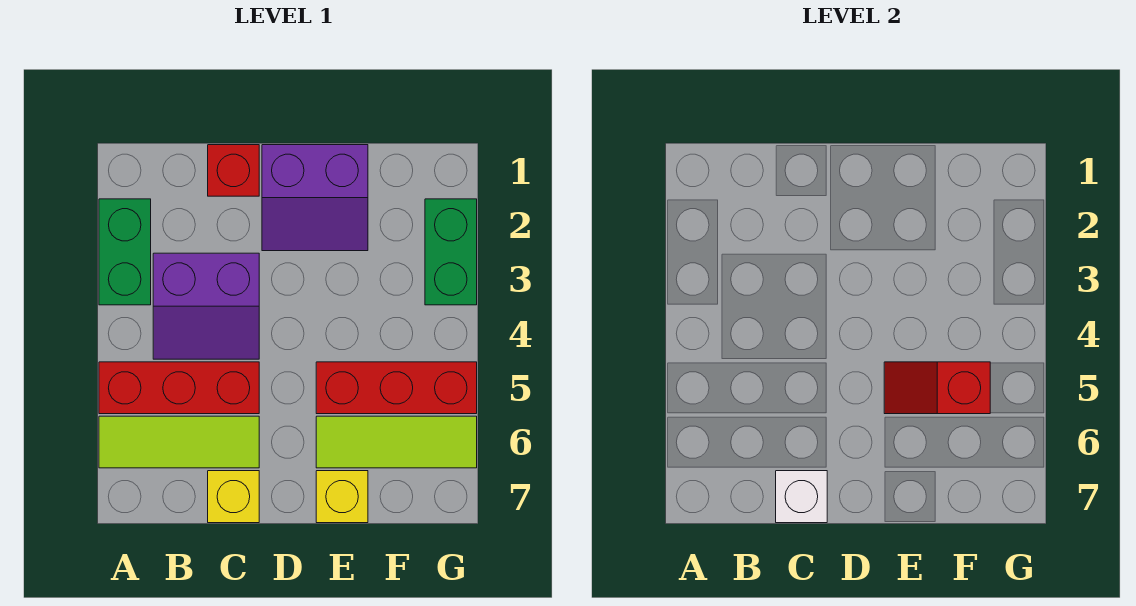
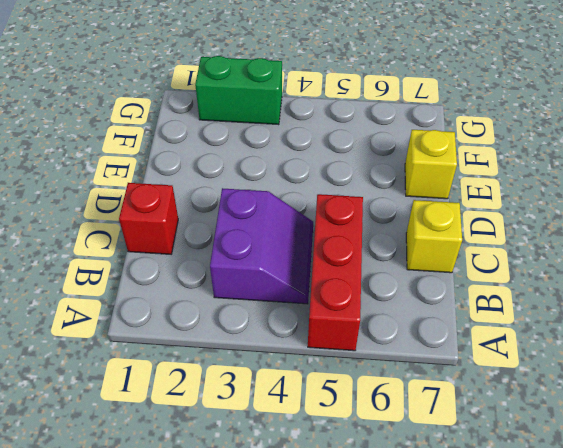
none -> green 1x2 brick [99,199,151,305]
none -> lime 1x3 tile [99,416,259,468]
none -> purple 2x2 slope [262,145,368,251]

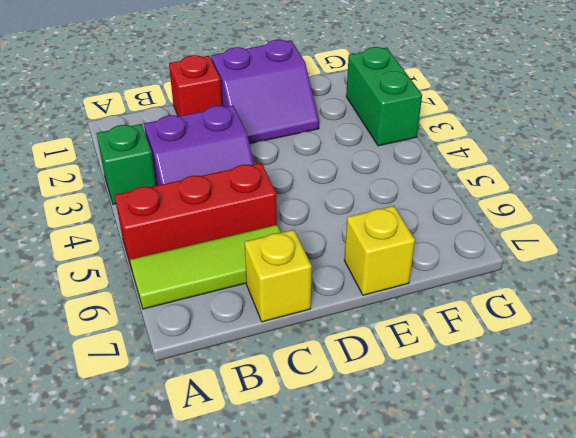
green 1x1 brick [96,124,156,204] -> green 1x2 brick [99,199,151,305]
none -> red 1x3 brick [316,362,477,414]
none -> lime 1x3 tile [316,416,477,468]
none -> white 1x1 brick [776,471,827,523]

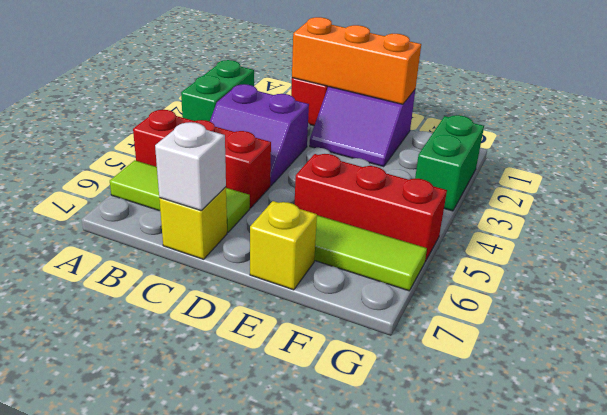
orange 1x3 brick [292,17,421,104] -> none
none -> red 1x2 slope [884,362,990,414]

